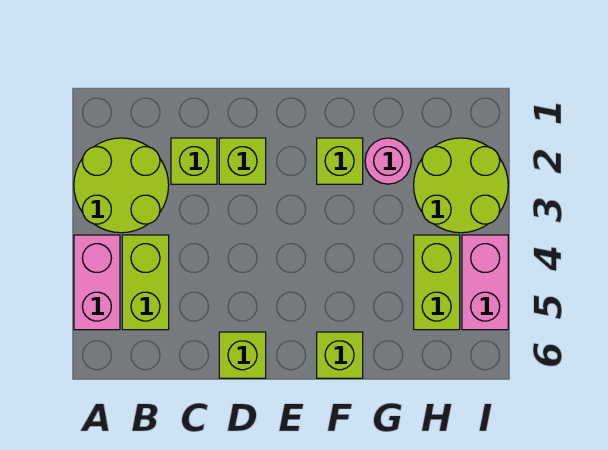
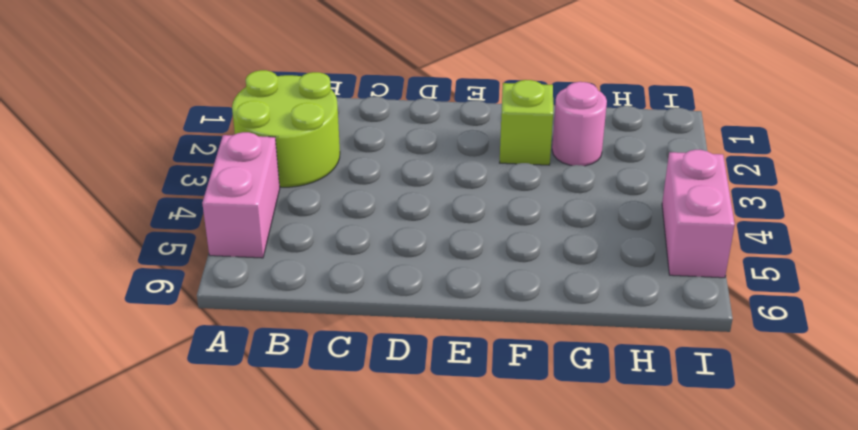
none -> lime 1x2 brick [122,235,169,330]
none -> lime 1x1 brick [171,138,217,184]
none -> lime 1x1 brick [219,138,266,184]

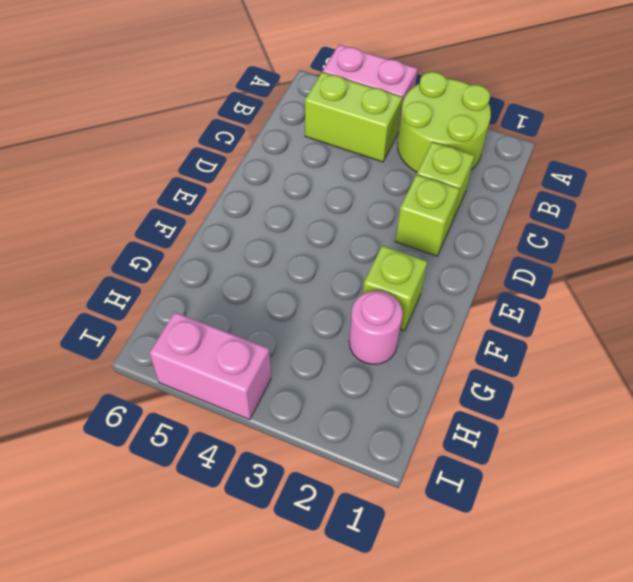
none -> lime 1x1 brick [219,332,266,378]
none -> lime 1x1 brick [317,332,363,378]
none -> lime 2x2 round brick [414,138,508,233]

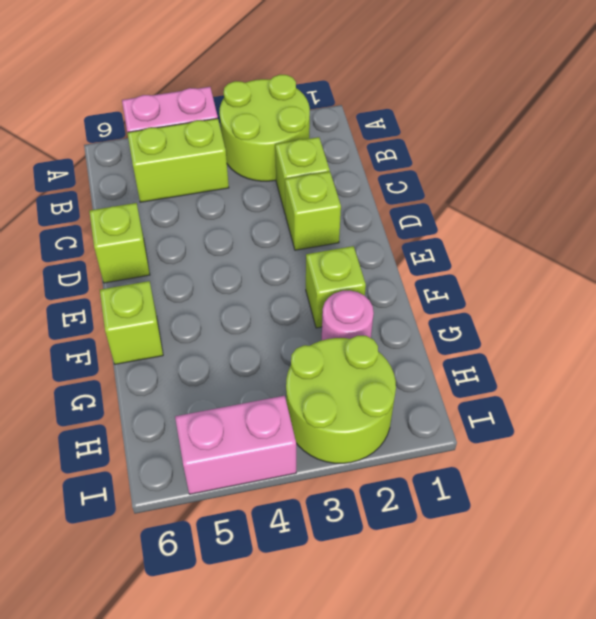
none -> lime 1x2 brick [414,235,460,330]

